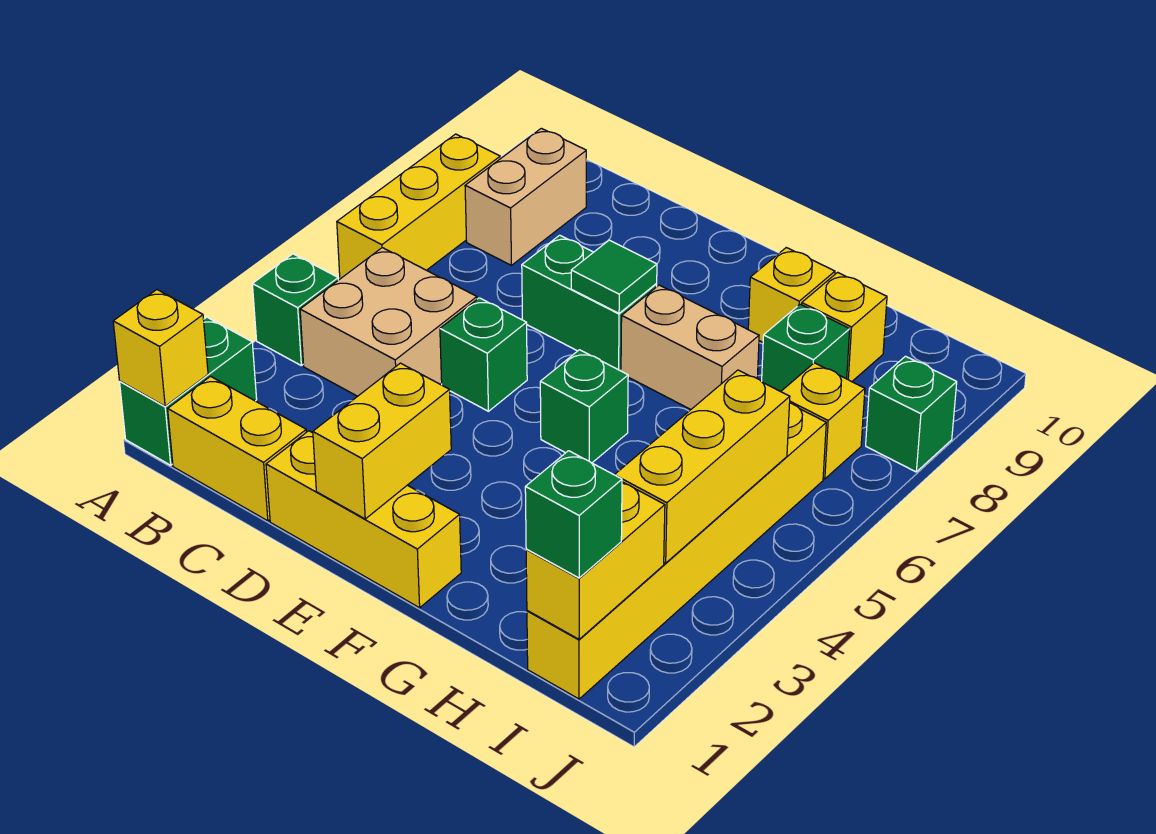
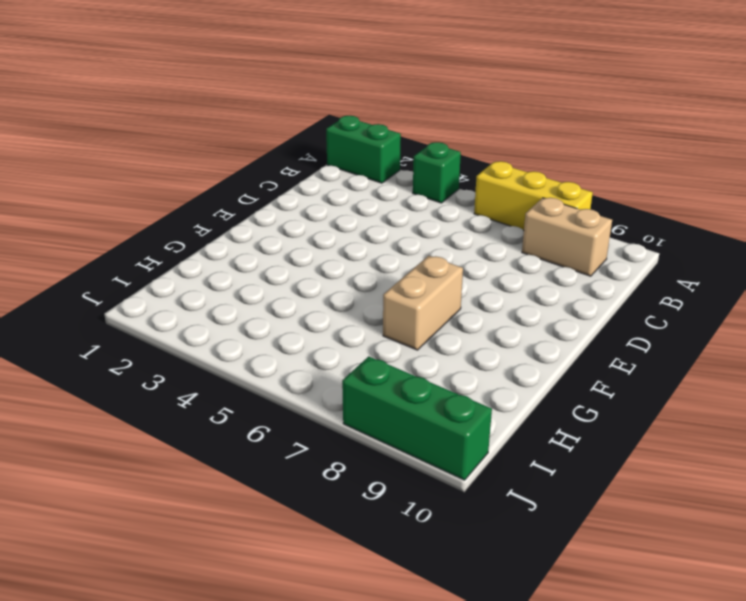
green 1x3 brick [342,356,492,480] -> green 1x1 brick [866,356,957,472]
none -> yellow 1x2 brick [168,376,306,521]
none -> tan 2x2 brick [300,248,477,396]
none -> yellow 1x3 brick [266,431,461,608]

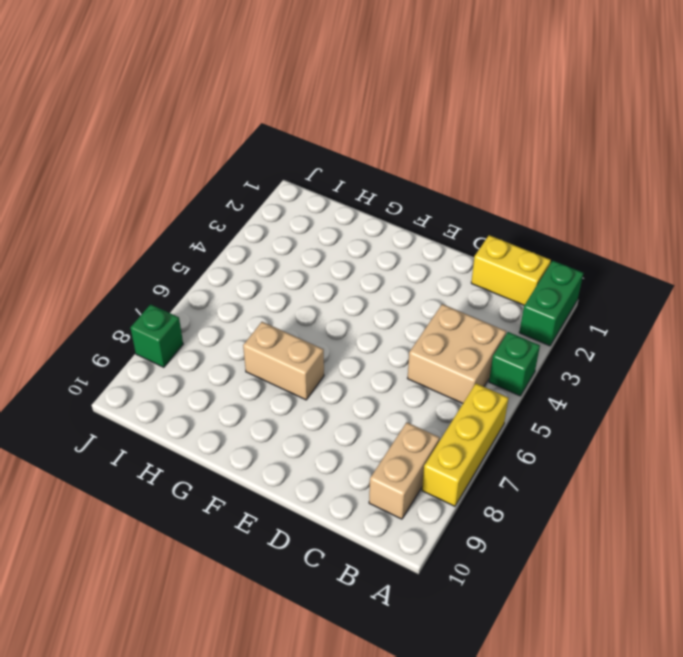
none -> yellow 1x3 brick [266,431,461,608]
none -> green 1x1 brick [440,298,527,411]
none -> green 1x2 brick [522,235,657,371]

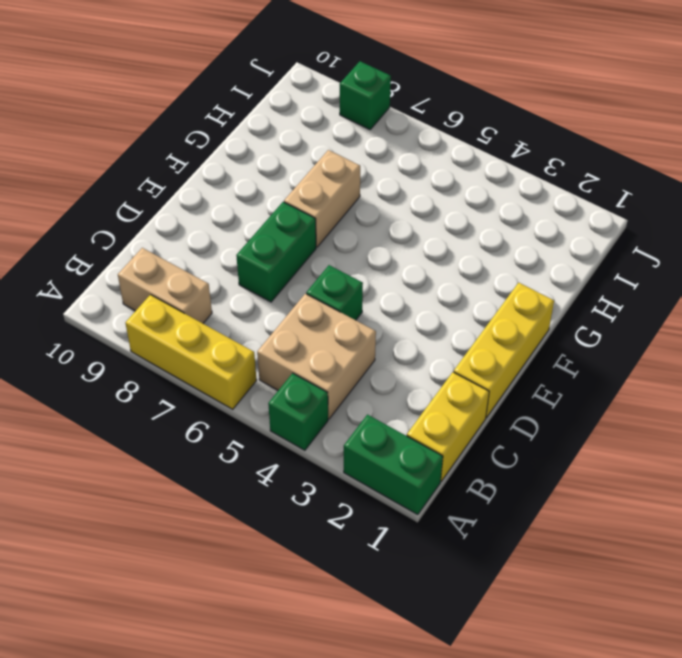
none -> green 1x1 brick [540,350,628,463]
none -> yellow 1x1 brick [748,248,835,342]
none -> green 1x1 brick [762,304,850,392]

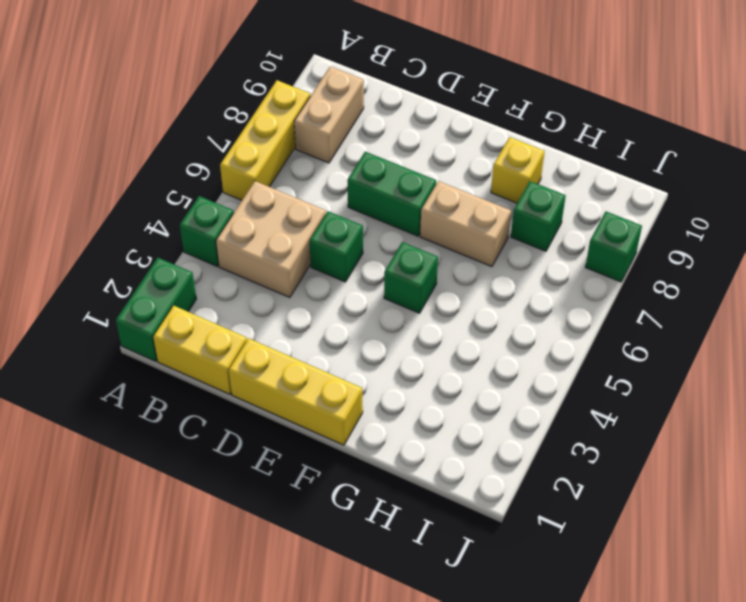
none -> yellow 1x1 brick [802,272,887,382]
none -> yellow 1x6 brick [527,403,826,699]
none -> yellow 1x1 brick [781,363,865,479]

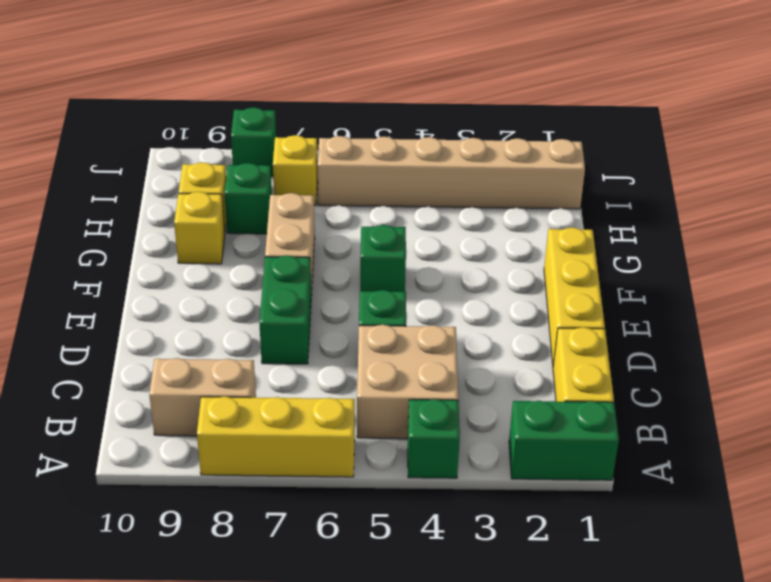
tan 1x6 brick [318,136,585,209] -> yellow 1x6 brick [527,403,826,699]
none -> yellow 1x1 brick [113,290,208,406]
none -> yellow 1x2 brick [313,363,451,519]
none -> green 1x1 tile [571,240,657,313]

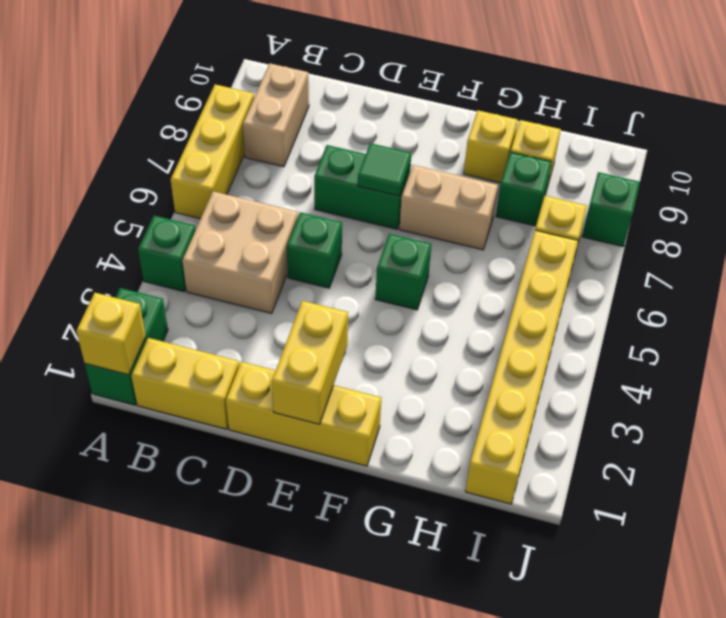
none -> yellow 1x2 brick [526,482,665,639]
none -> yellow 1x3 brick [615,370,790,563]
none -> green 1x1 brick [525,451,622,578]

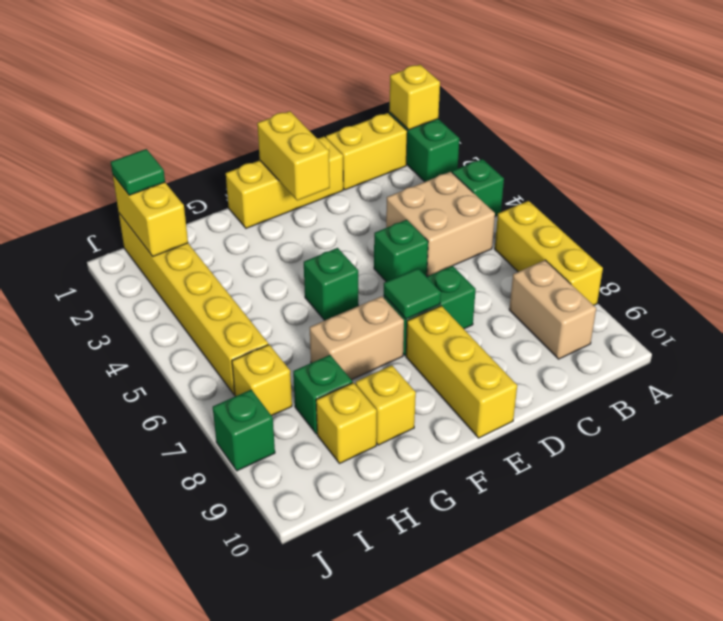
yellow 1x3 brick [406,306,517,438] -> yellow 1x3 brick moved to [615,370,790,563]
green 1x1 tile [111,149,165,195] -> green 1x1 brick [525,451,622,578]

